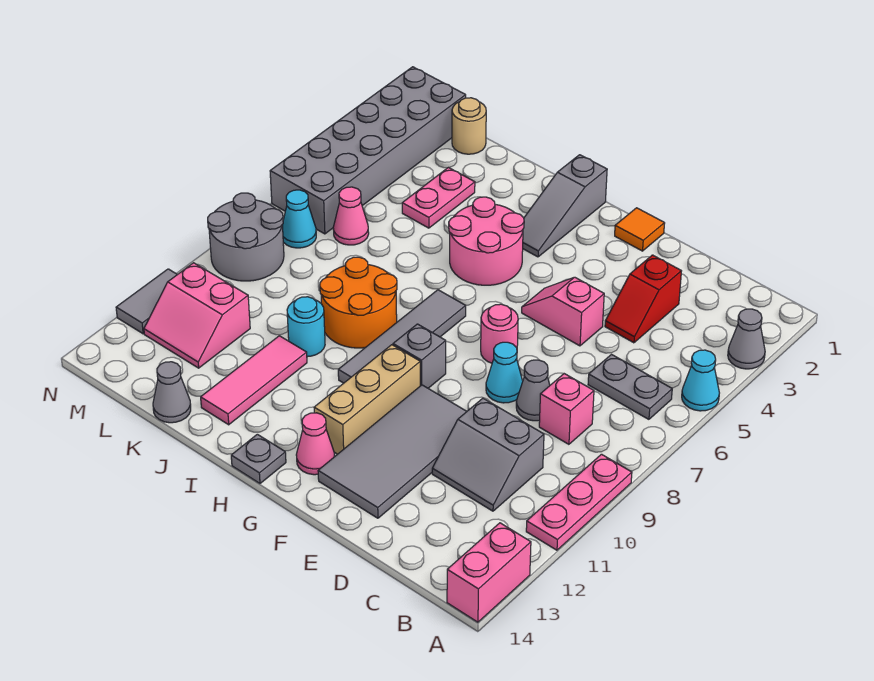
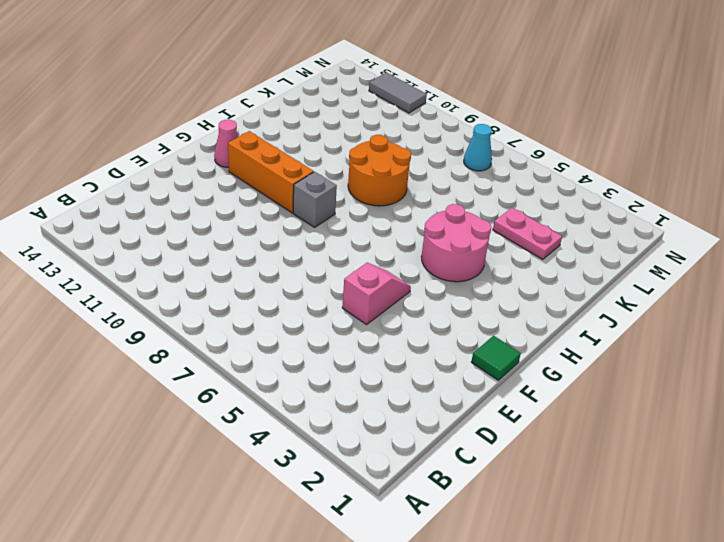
green 1x1 tile [471,336,521,380] -> orange 1x1 tile [615,208,665,251]
orange 1x3 brick [228,131,314,213] -> tan 1x3 brick [314,345,420,454]
none -> grey 1x1 cone [728,309,765,369]
none -> cyan 1x1 cone [682,350,719,411]
none -> pink 1x3 plate [526,454,632,550]
none -> pink 1x2 brick [447,523,531,622]

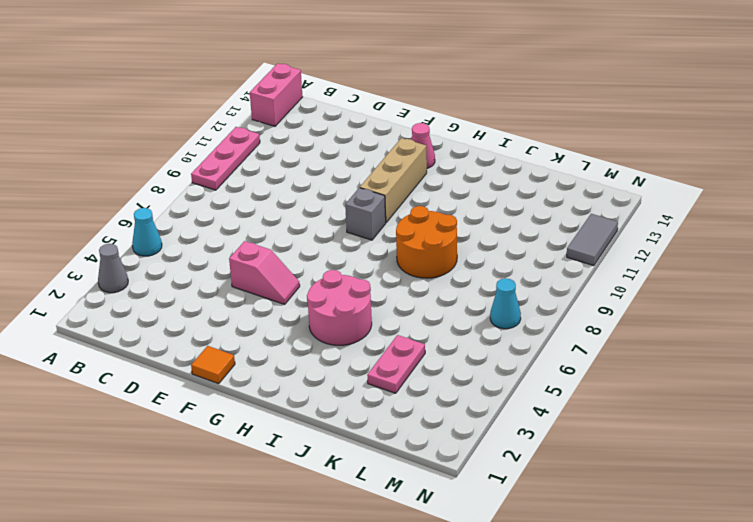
none -> grey 1x2 plate [588,355,672,419]
none -> pink 1x1 brick [539,374,594,444]
none -> grey 2x2 slope [432,398,544,511]
none -> red 1x2 slope [605,255,681,343]

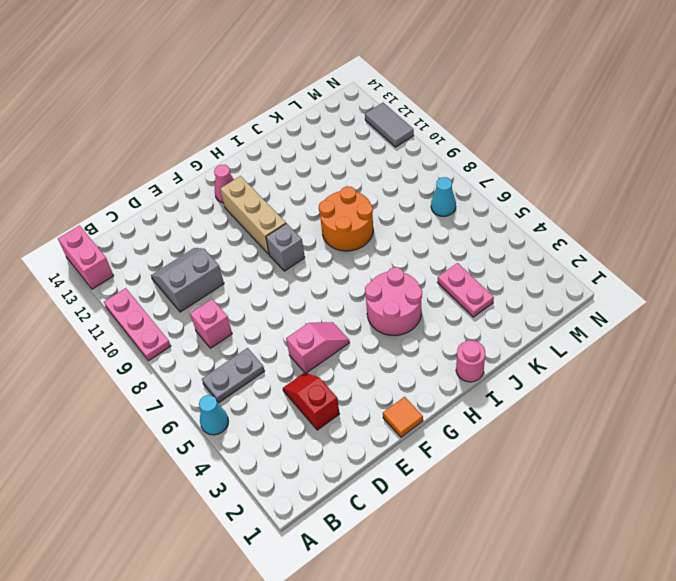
pink 1x1 round brick [456,340,485,382] -> pink 1x1 round brick moved to [481,304,518,363]
none -> grey 1x1 cone [728,309,765,369]
none -> grey 1x1 cone [516,360,550,421]
none -> cyan 1x1 cone [486,342,523,403]
none -> grey 2x4 tile [318,385,467,518]

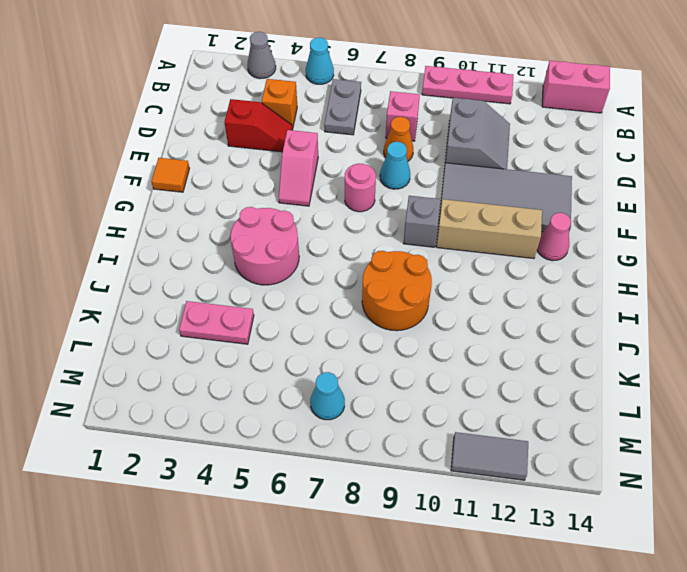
orange 1x1 brick [262,79,297,127] -> none
orange 1x1 cone [384,117,413,161] -> grey 1x1 cone [516,360,550,421]
none -> grey 1x3 slope [523,155,607,257]
none -> grey 1x4 tile [338,290,466,383]
none -> grey 1x1 plate [231,434,286,483]
none -> cyan 1x1 round brick [287,297,325,357]

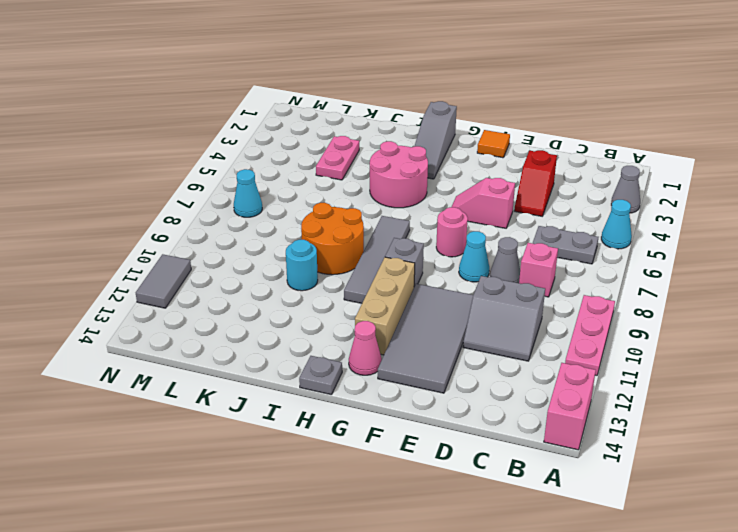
none -> pink 1x3 tile [201,336,307,425]
none -> grey 1x1 cone [153,362,191,423]
none -> tan 1x1 round brick [452,98,486,154]
none -> pink 1x1 cone [333,187,369,245]

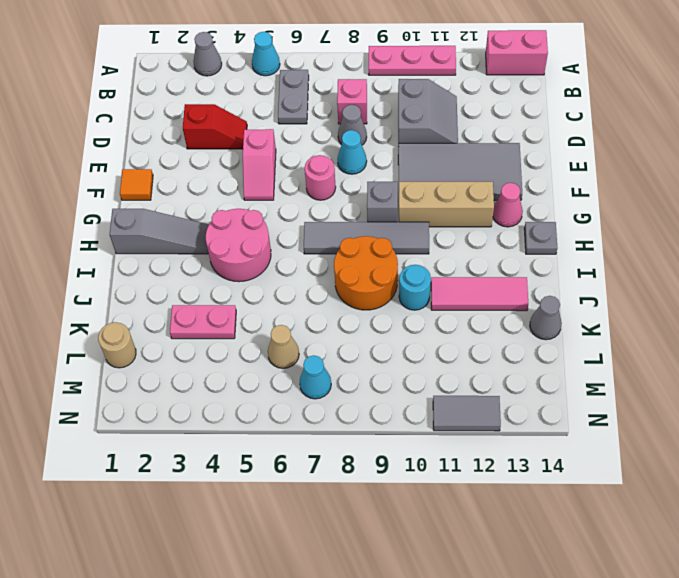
tan 1x1 cone [268,325,299,368] -> pink 1x1 cone [333,187,369,245]
none -> pink 2x2 slope [144,263,250,368]
none -> grey 2x6 brick [270,67,466,234]
none -> grey 2x2 round brick [208,193,284,281]

